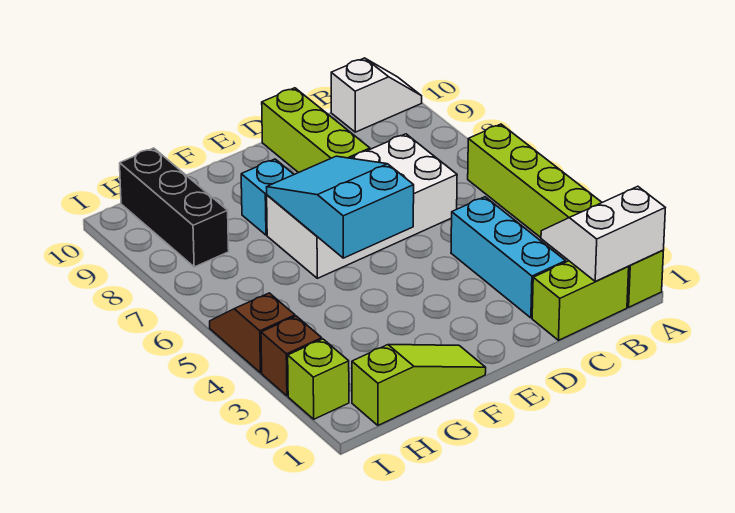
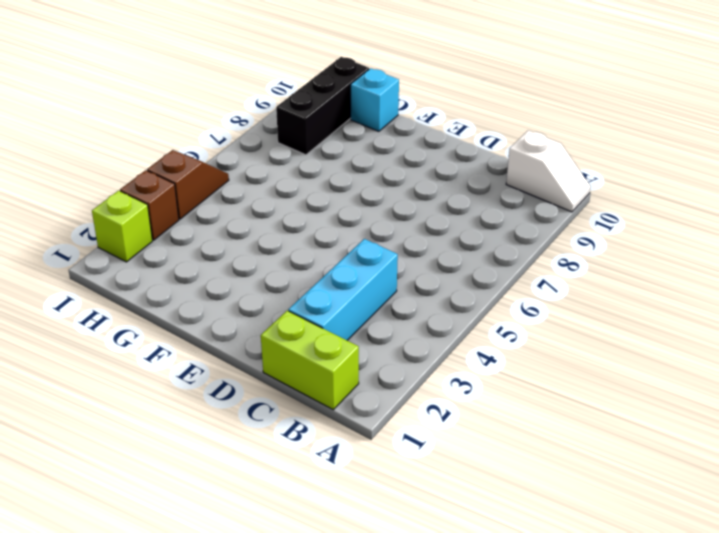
cyan 1x1 brick [351,68,399,131] -> cyan 1x1 brick moved to [241,159,294,235]
none -> lime 1x6 brick [468,124,663,307]
none -> white 2x4 brick [267,134,457,278]
none -> lime 1x3 brick [262,88,370,173]

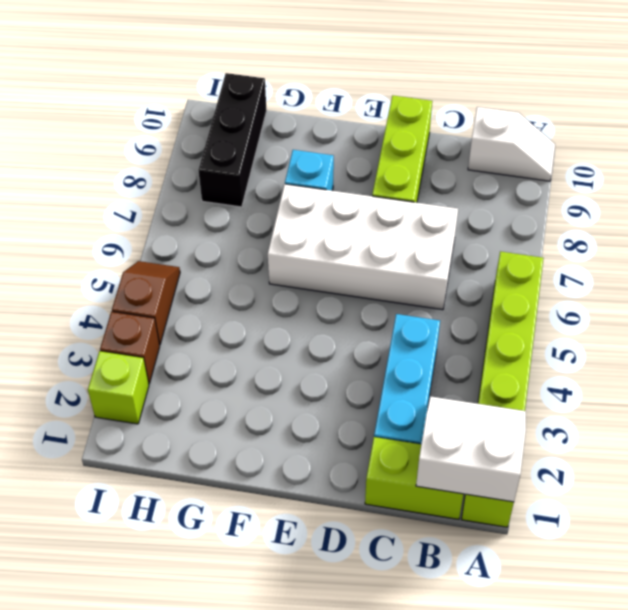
none -> lime 1x3 slope [352,345,486,425]
none -> cyan 2x3 slope [267,156,414,258]

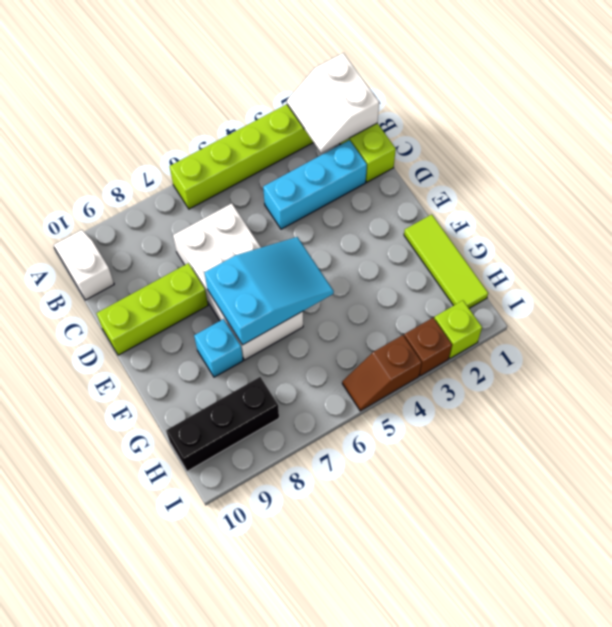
cyan 2x3 slope [204,237,334,345] -> cyan 2x3 slope turned to [267,156,414,258]
lime 1x3 tile [404,214,488,308] -> lime 1x3 slope [352,345,486,425]

